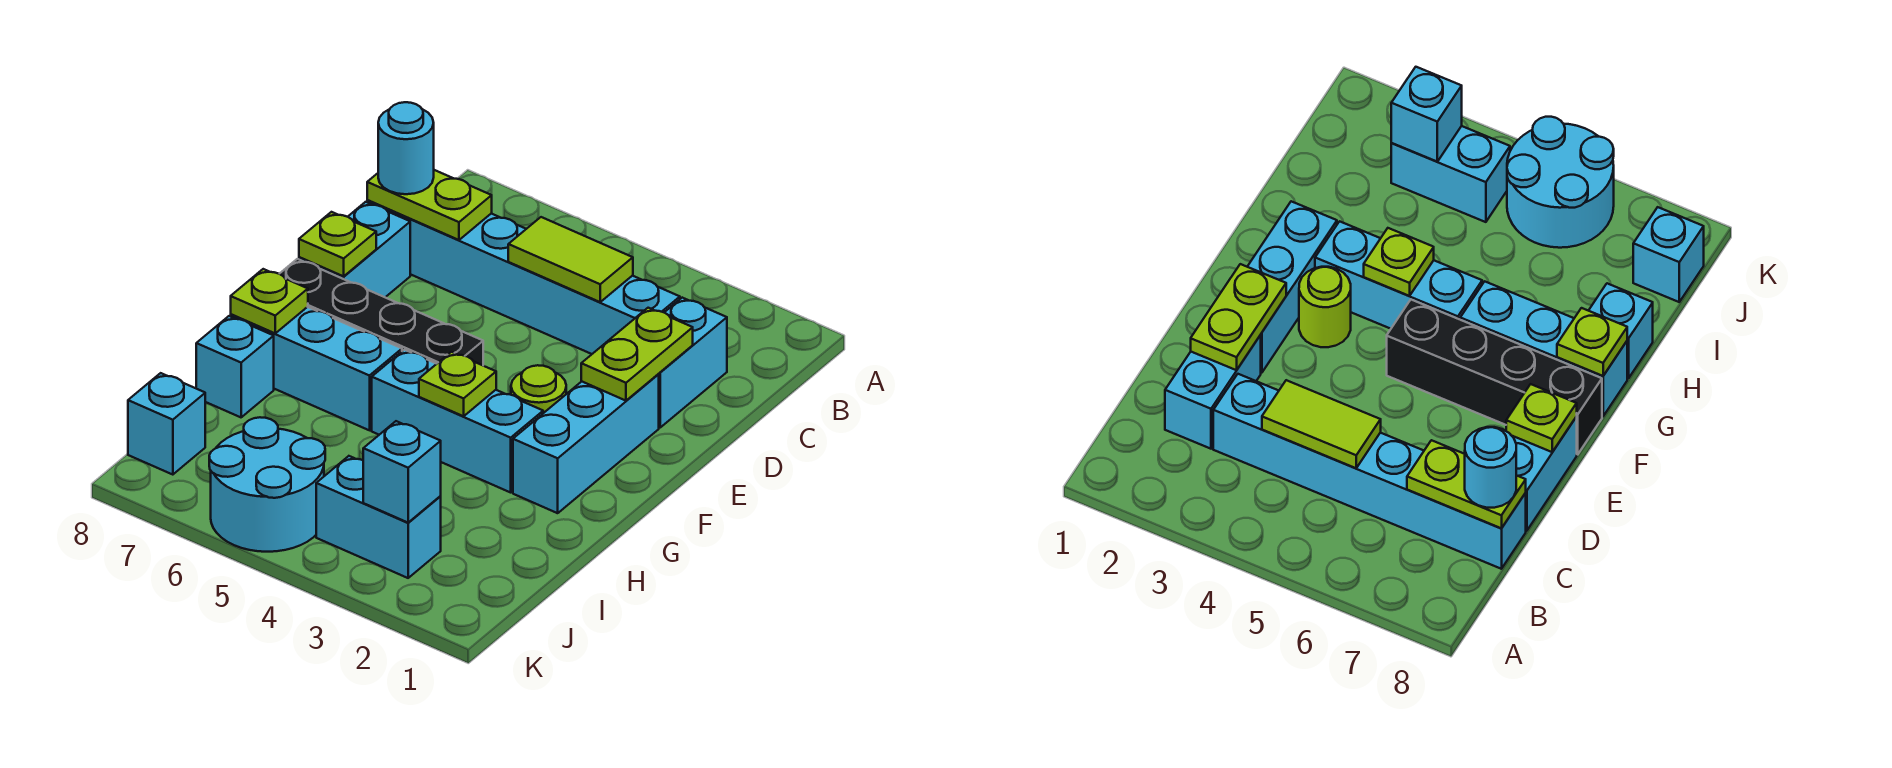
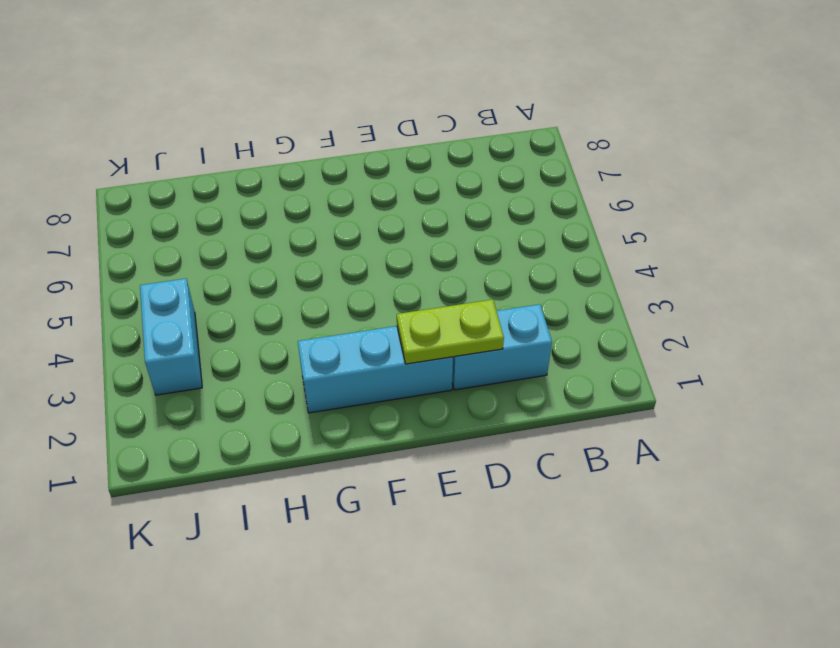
none -> cyan 1x6 brick [367,200,680,354]
none -> cyan 1x2 brick [299,202,410,297]
none -> lime 1x1 round brick [511,365,566,413]

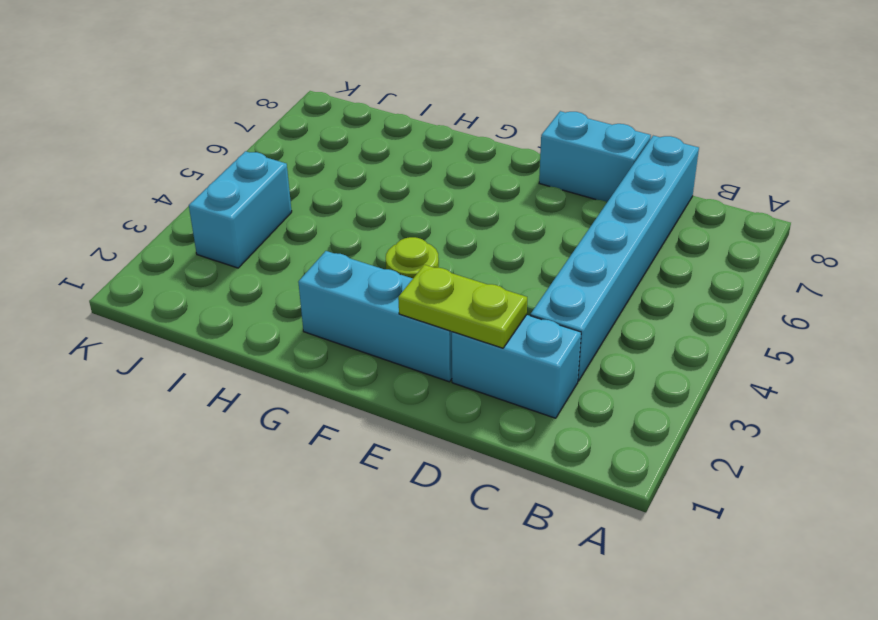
none -> black 1x4 brick [280,259,483,365]
none -> cyan 1x3 brick [372,350,543,492]
none -> cyan 1x3 brick [231,307,402,430]

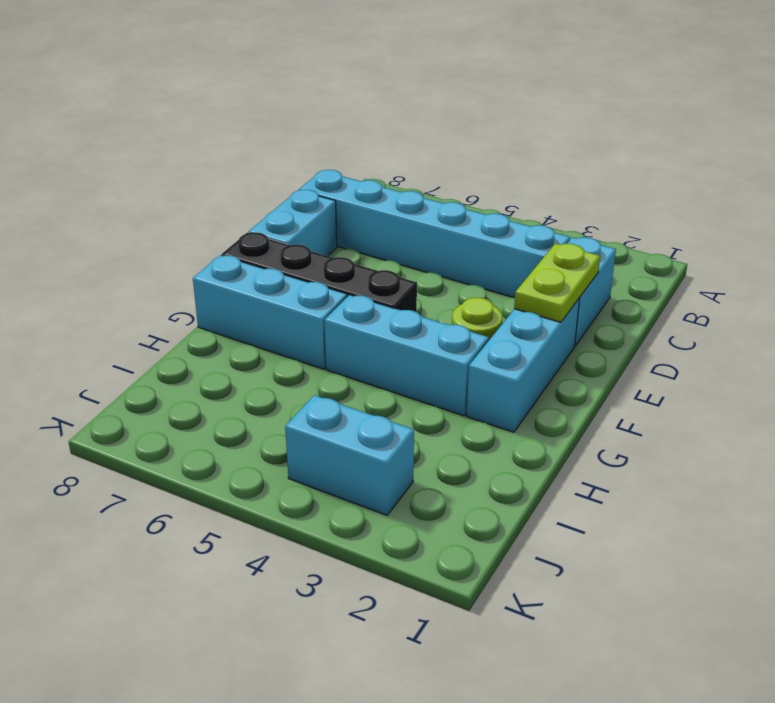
none -> cyan 1x1 brick [196,316,274,417]
none -> cyan 2x2 round brick [209,417,325,552]
none -> cyan 1x1 brick [128,373,205,475]

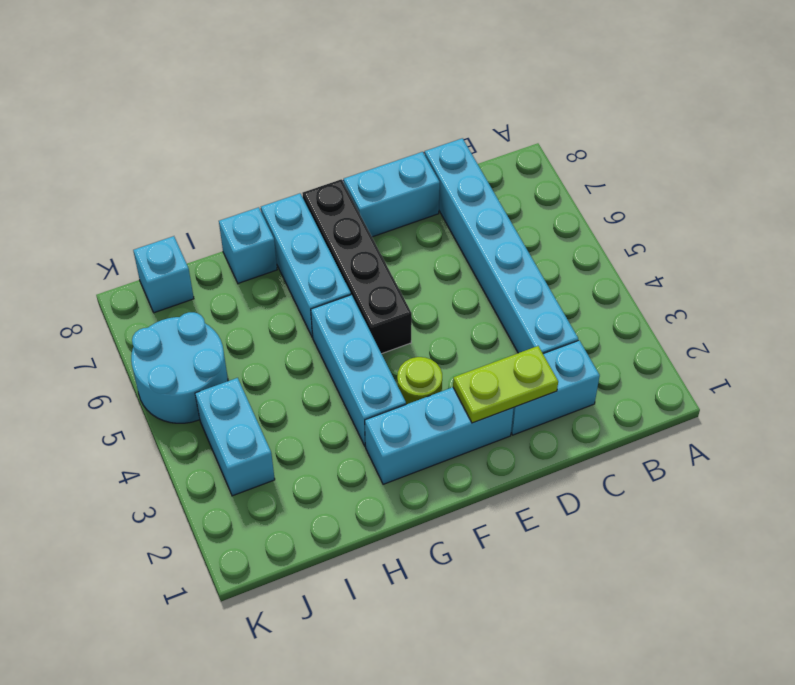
none -> lime 1x2 tile [508,217,633,302]
none -> lime 1x2 plate [367,170,492,240]
none -> lime 1x1 plate [299,212,376,276]

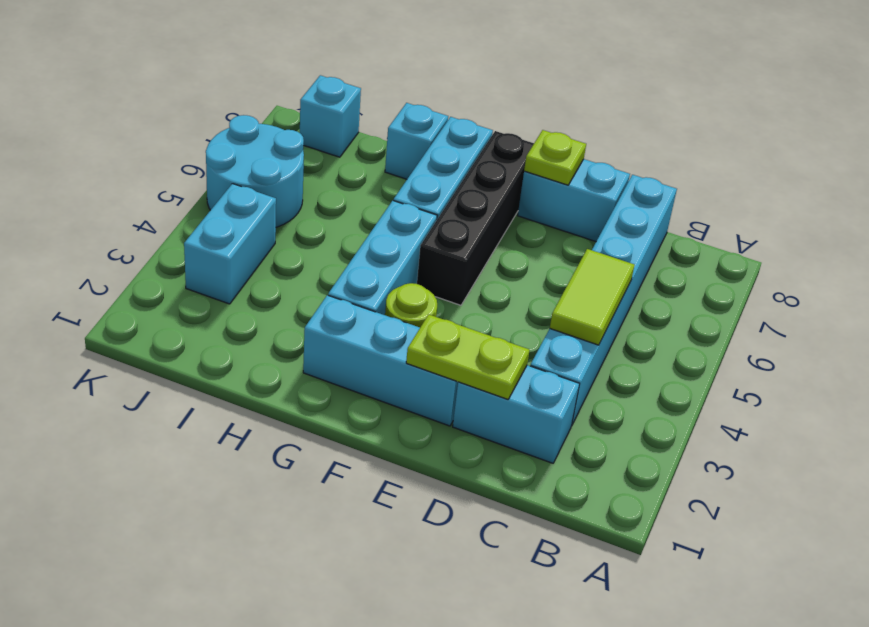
none -> lime 1x2 plate [367,170,492,240]
none -> lime 1x1 plate [419,352,496,416]
none -> lime 1x1 plate [231,269,308,333]

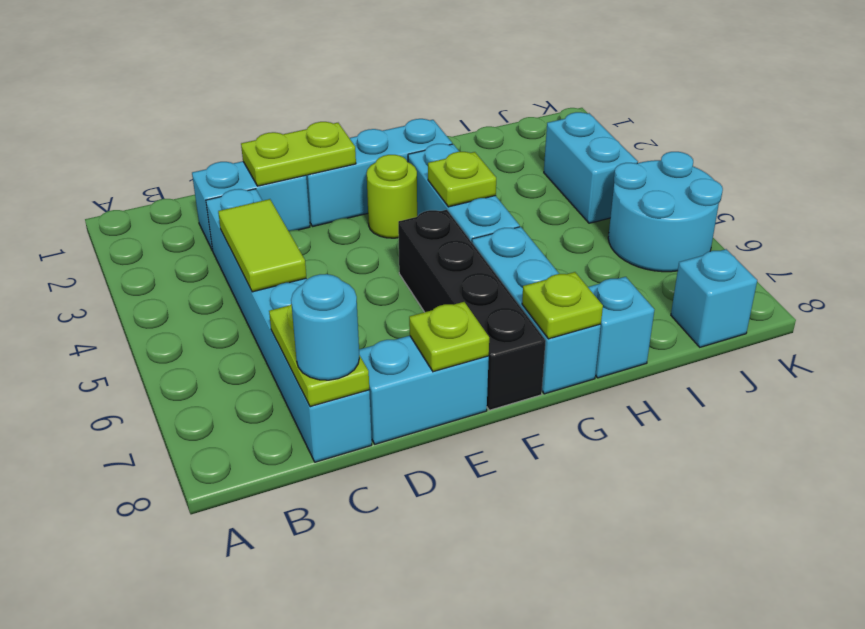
none -> cyan 1x1 brick [363,421,441,523]

